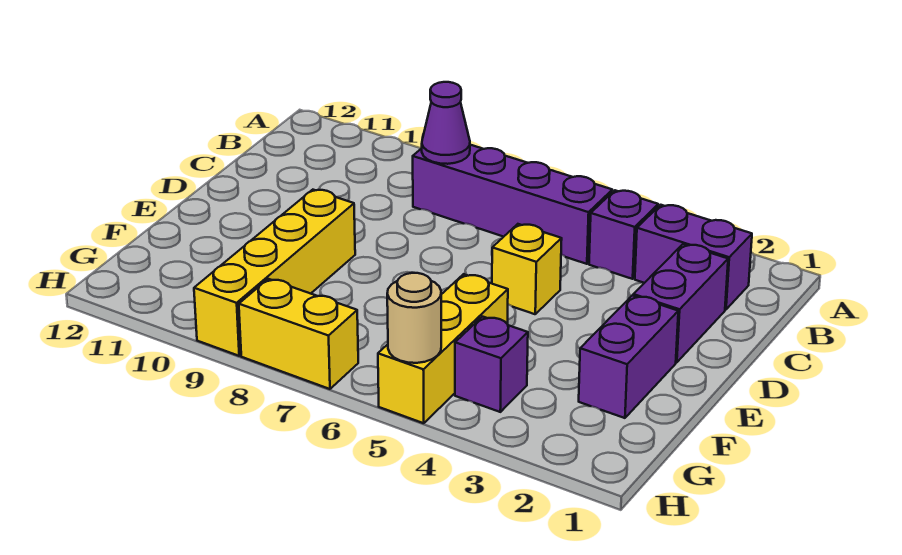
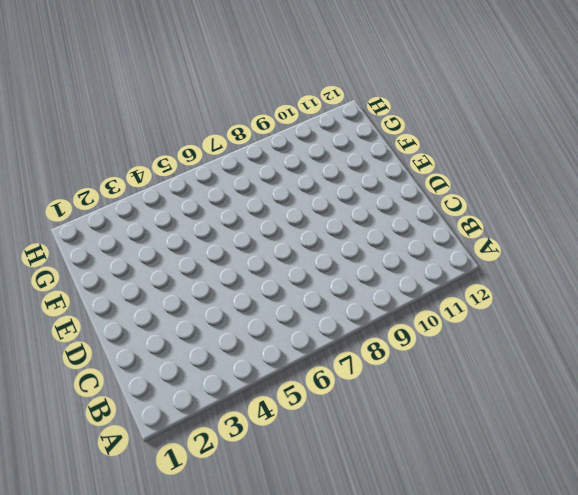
none -> purple 1x2 brick [635,205,752,310]
none -> purple 1x1 brick [589,190,658,279]
none -> purple 1x4 brick [413,145,612,264]

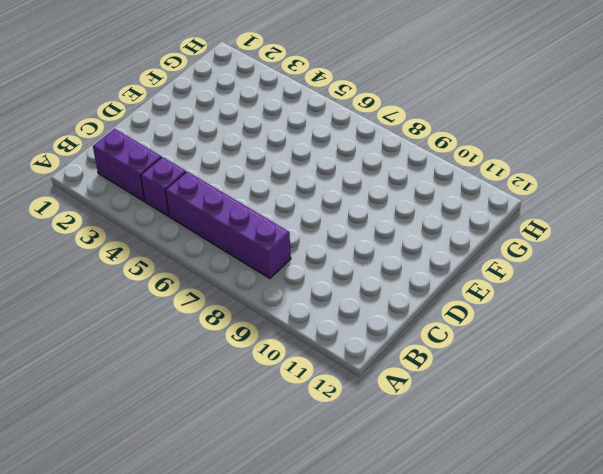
none -> purple 1x2 brick [633,244,728,362]
none -> yellow 1x1 brick [492,224,562,314]
none -> purple 1x2 brick [579,295,678,418]

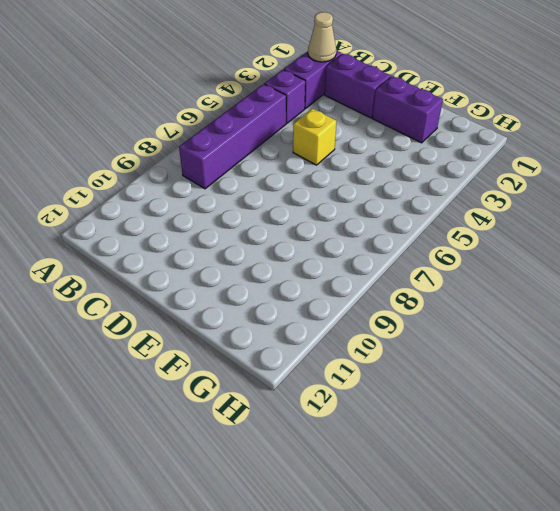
tan 1x1 cone [308,12,336,62] -> none
none -> yellow 1x4 brick [194,190,355,356]
none -> yellow 1x3 brick [378,274,508,423]
none -> purple 1x1 brick [455,317,528,412]

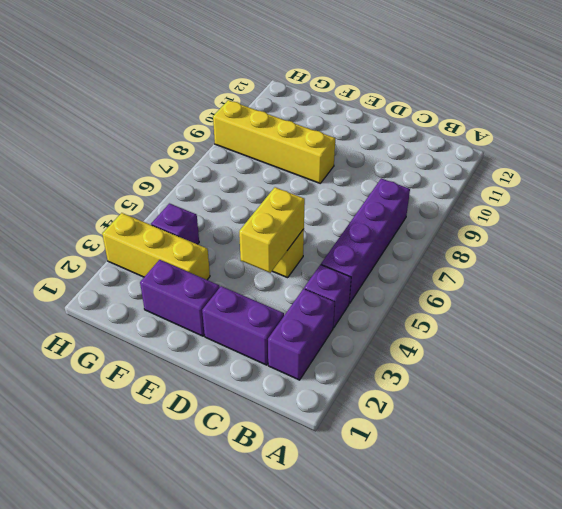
yellow 1x2 brick [239,187,305,273] -> yellow 1x2 brick moved to [239,279,358,389]
yellow 1x3 brick [102,213,210,280] -> yellow 1x3 brick moved to [378,274,508,423]
none -> purple 1x1 cone [422,82,470,164]
none -> tan 1x1 round brick [387,273,441,363]

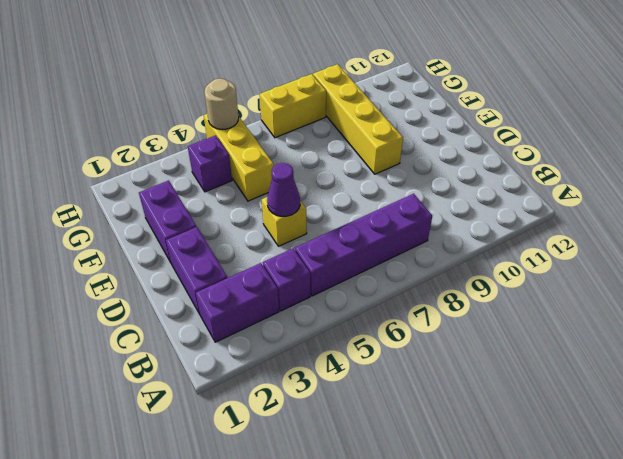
purple 1x1 cone [267,163,300,216] -> purple 1x1 cone moved to [422,82,470,164]

